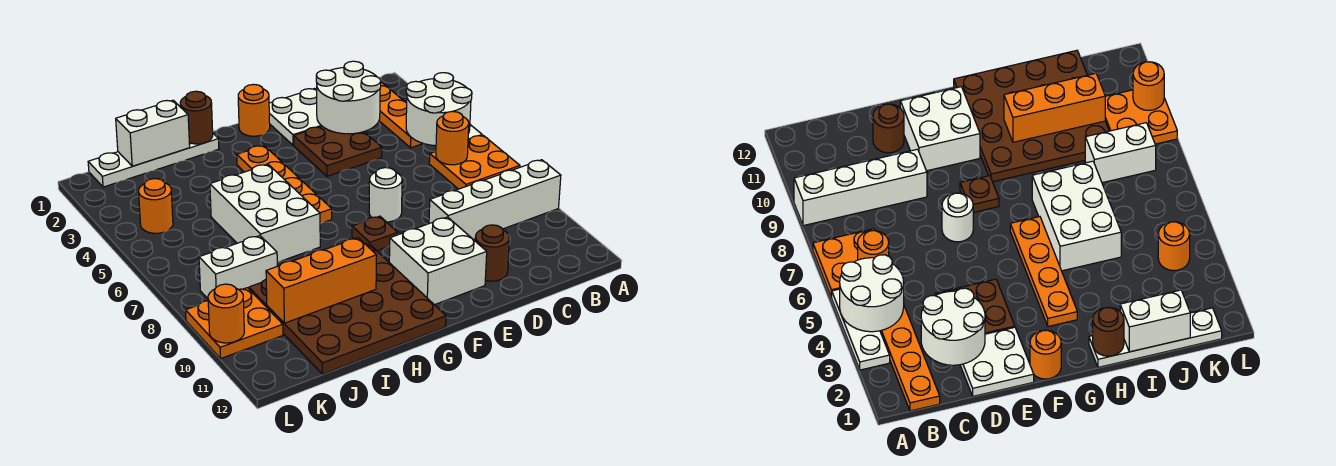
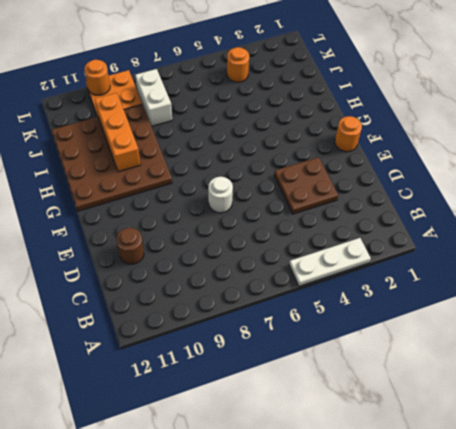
none -> orange 2x2 plate [429,135,520,189]
none -> white 1x4 brick [429,160,561,240]
none -> orange 1x4 plate [379,82,423,148]

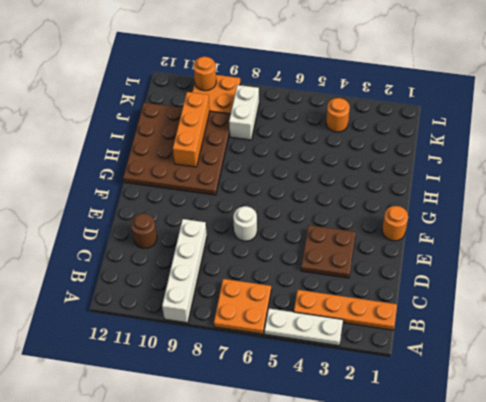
none -> white 2x2 plate [269,89,321,145]
none -> white 2x2 brick [389,217,487,305]
none -> brown 1x1 plate [352,216,398,251]

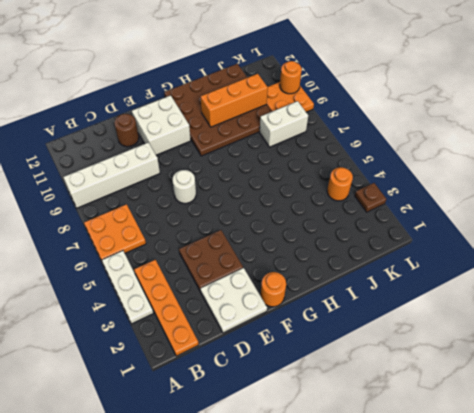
brown 1x1 plate [355,183,386,212] -> brown 1x1 plate moved to [352,216,398,251]
none -> orange 1x4 plate [237,146,332,224]
none -> white 1x4 plate [88,134,219,187]
none -> white 2x3 brick [210,164,320,262]

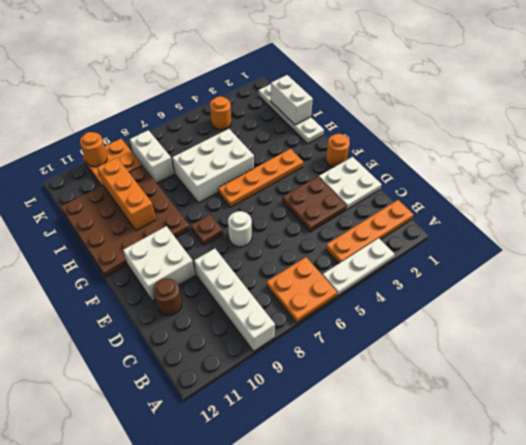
none -> white 2x2 round brick [406,73,472,146]
none -> orange 1x1 round brick [436,111,469,165]
none -> white 2x2 round brick [316,61,381,134]

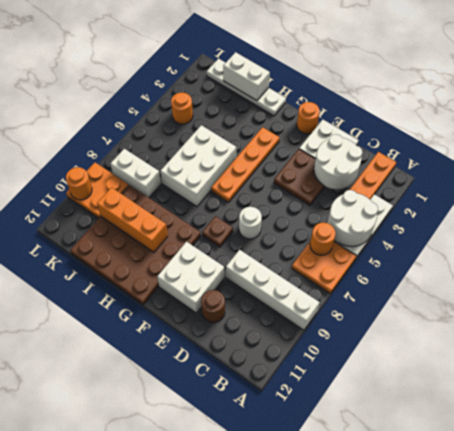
none -> brown 1x1 round brick [180,91,213,144]

